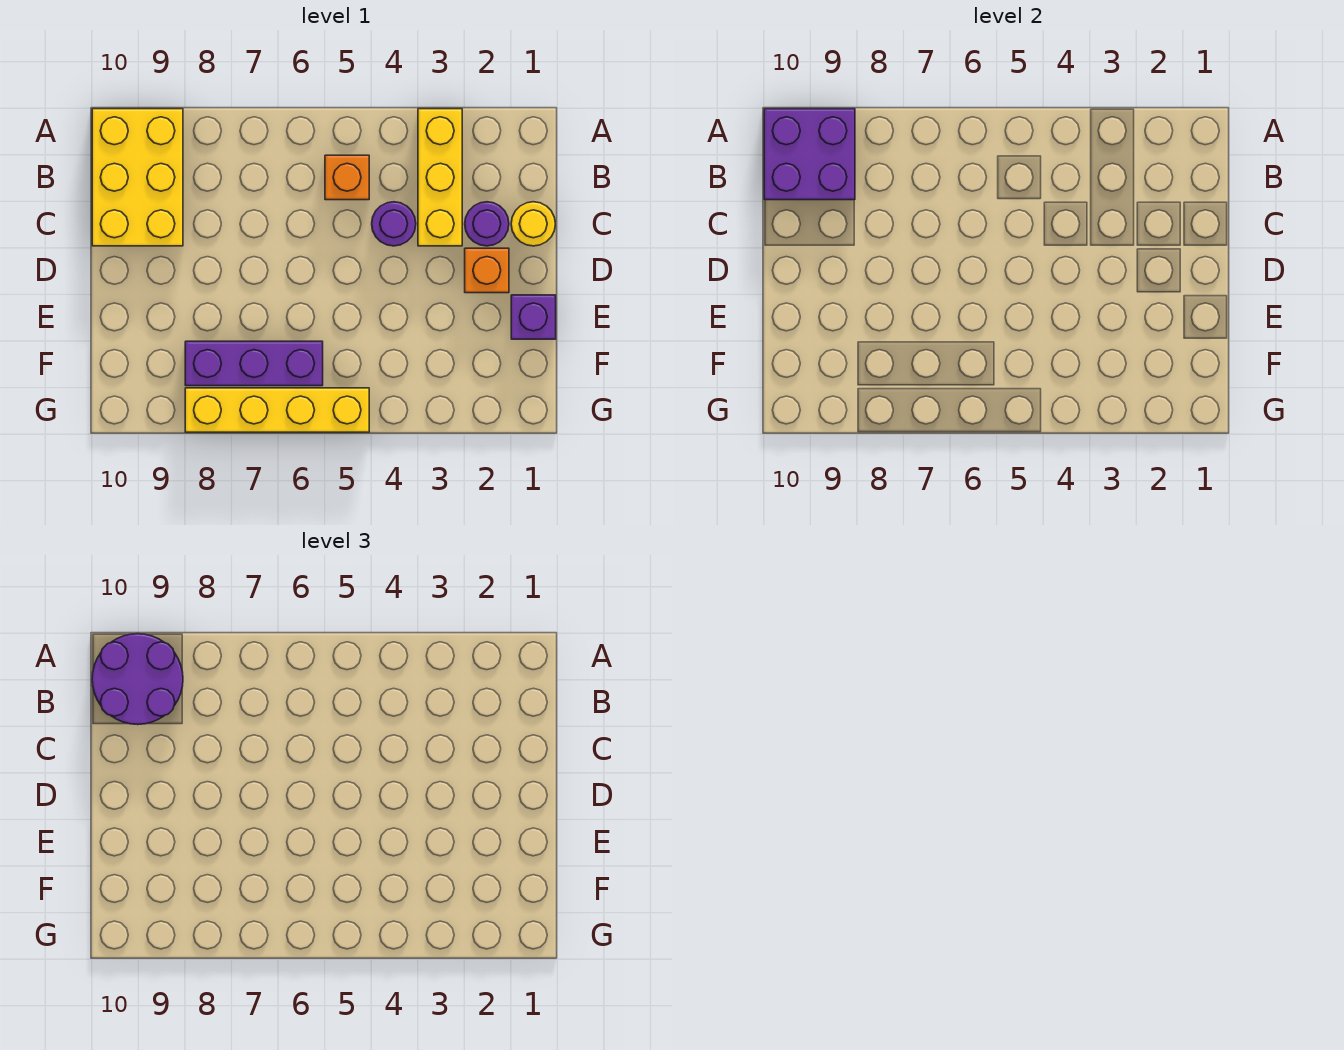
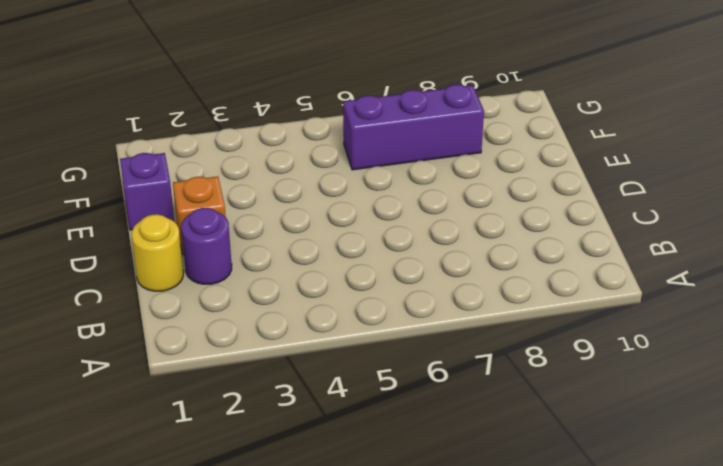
none -> yellow 1x3 brick [418,109,462,246]
none -> yellow 2x3 brick [92,109,183,246]
none -> orange 1x1 brick [325,155,369,200]

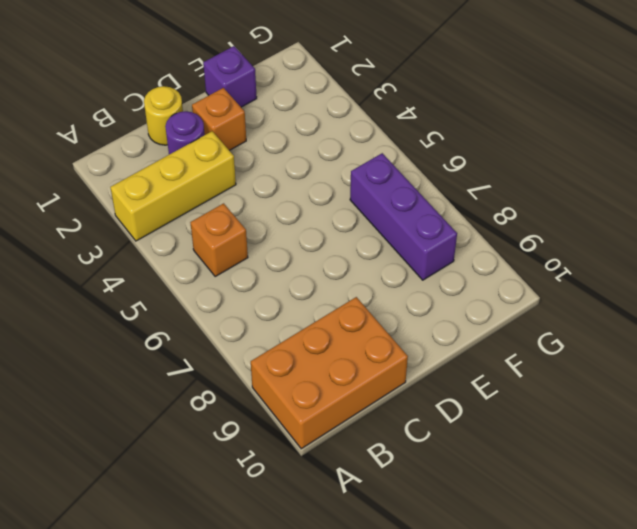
orange 2x3 brick [251,297,408,449] -> yellow 2x3 brick [92,109,183,246]
none -> purple 1x1 round brick [372,202,416,246]
none -> yellow 1x4 brick [185,388,369,432]
none -> purple 2x2 brick [764,109,855,200]

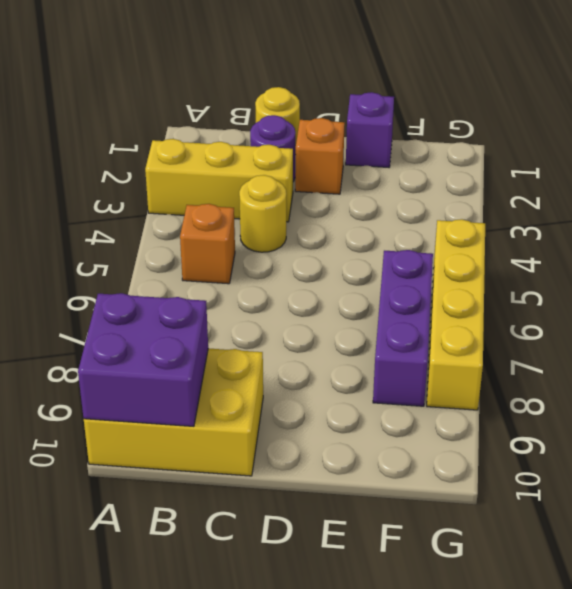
yellow 1x1 round brick [239,175,286,252] -> purple 1x1 round brick [372,202,416,246]
none -> purple 2x2 round brick [92,634,183,725]

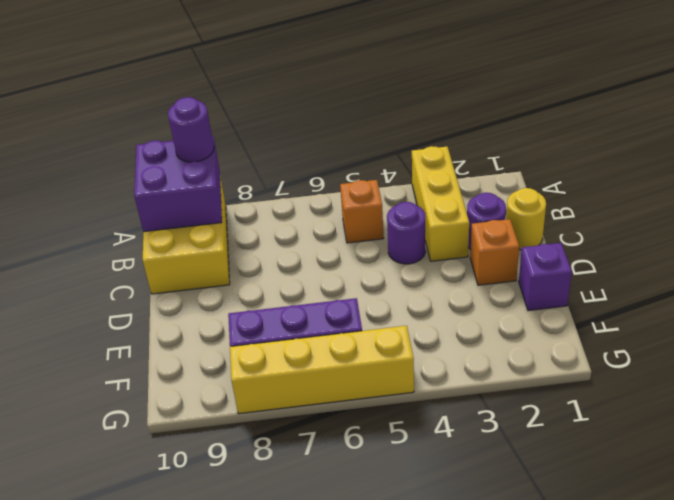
purple 1x1 round brick [168,97,214,162] -> purple 2x2 round brick [92,634,183,725]

